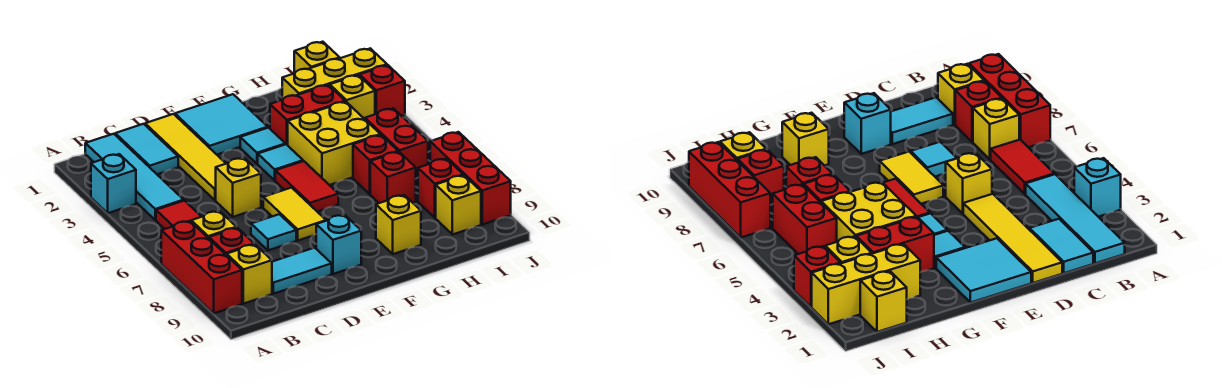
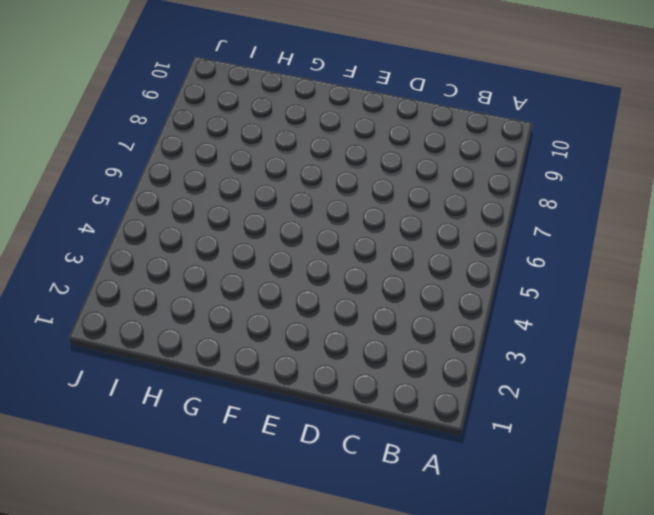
none -> cyan 1x1 brick [91,154,136,213]
none -> red 1x3 brick [161,221,242,313]
none -> cyan 1x4 tile [85,134,184,220]
none -> red 1x2 tile [156,201,201,229]

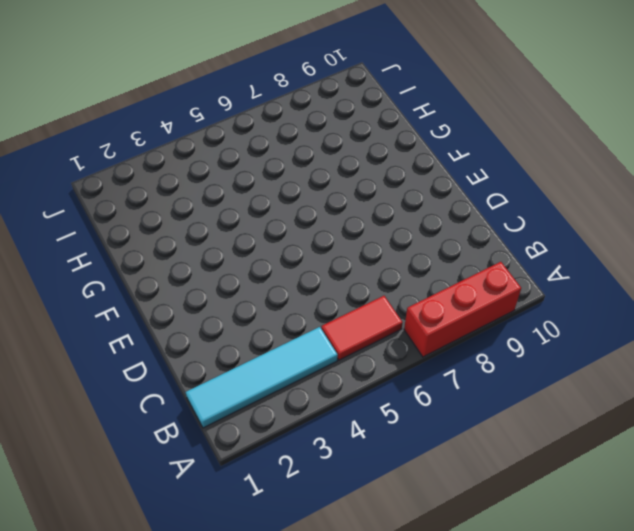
none -> cyan 1x1 brick [91,154,136,213]
none -> yellow 1x1 brick [191,211,237,238]
none -> red 1x1 brick [209,228,254,255]
none -> yellow 1x1 brick [227,244,272,304]

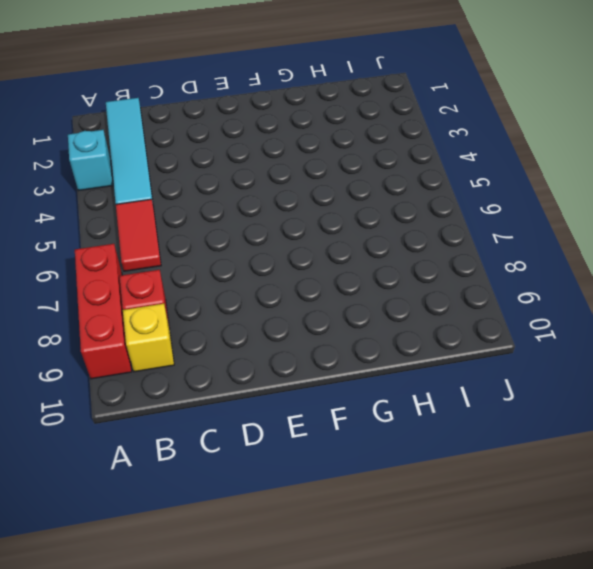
none -> yellow 1x1 brick [191,211,237,238]
none -> cyan 1x2 tile [115,124,178,174]
none -> cyan 1x2 tile [272,248,332,294]
none -> yellow 1x4 tile [145,114,226,200]

